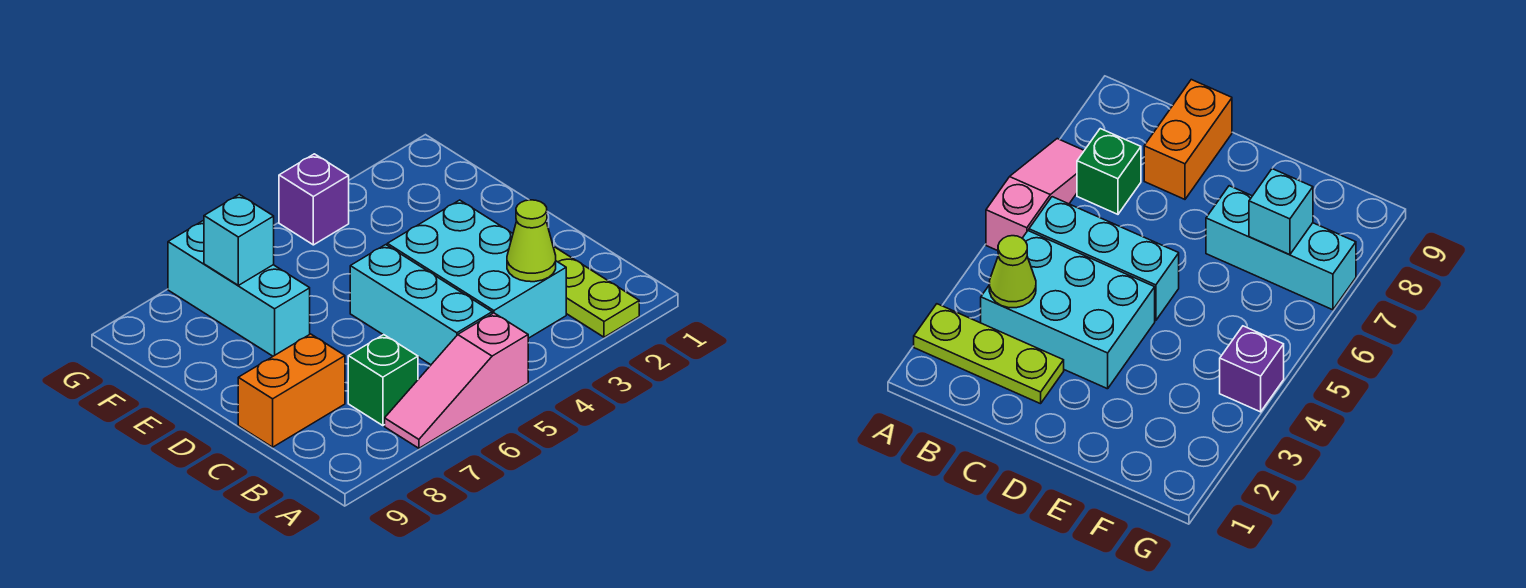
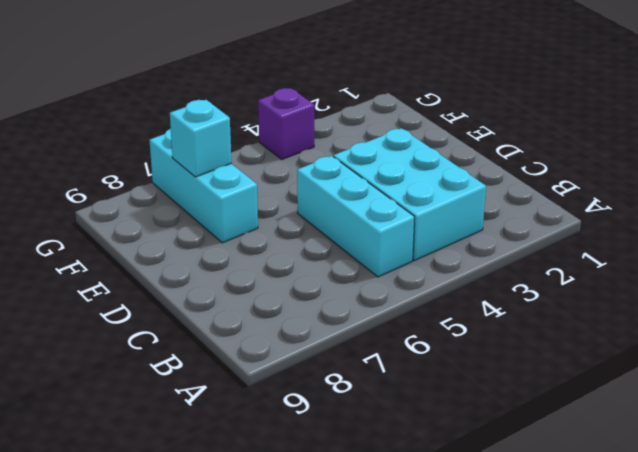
none -> lime 1x3 plate [553,246,639,337]
none -> pink 1x3 slope [385,313,528,448]

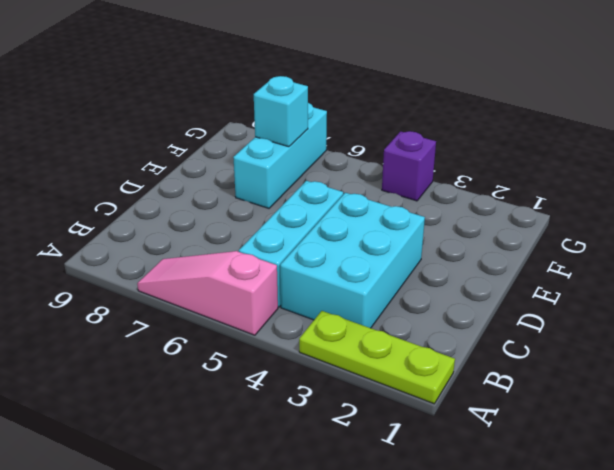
lime 1x3 plate [299,311,455,404] -> lime 1x3 plate turned to [553,246,639,337]
none -> green 1x1 brick [348,335,418,426]
none -> orange 1x2 brick [238,334,345,447]

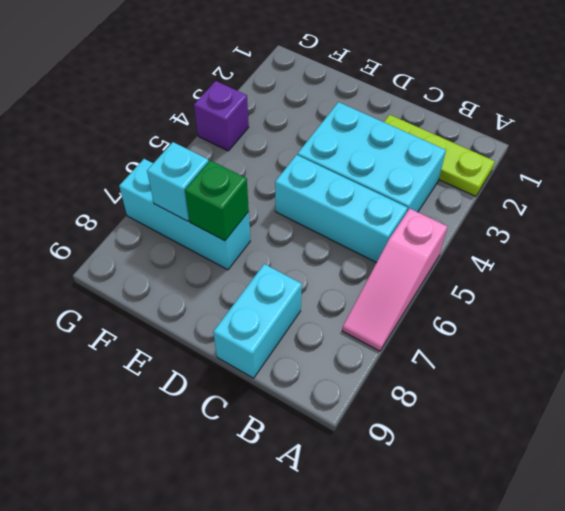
cyan 1x2 brick [213,264,302,378] -> orange 1x2 brick [238,334,345,447]
green 1x1 brick [185,160,249,241] -> green 1x1 brick moved to [348,335,418,426]
none -> lime 1x1 cone [507,200,556,282]

